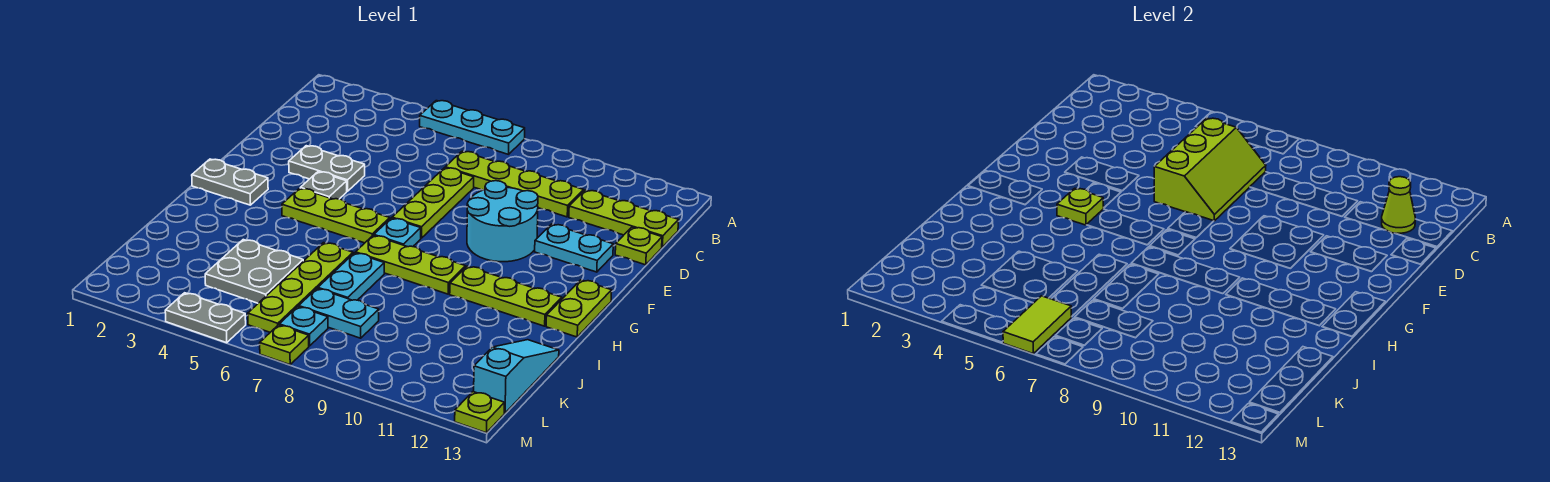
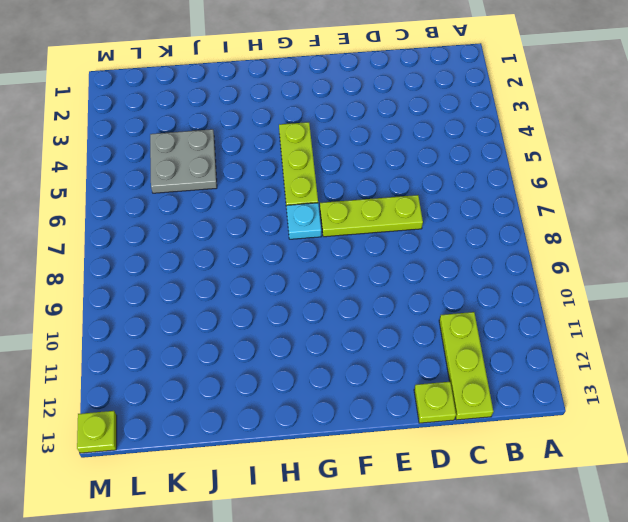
none -> cyan 1x3 plate [420,101,525,154]
none -> lime 1x4 plate [445,151,584,217]
none -> grey 1x2 plate [289,146,365,191]

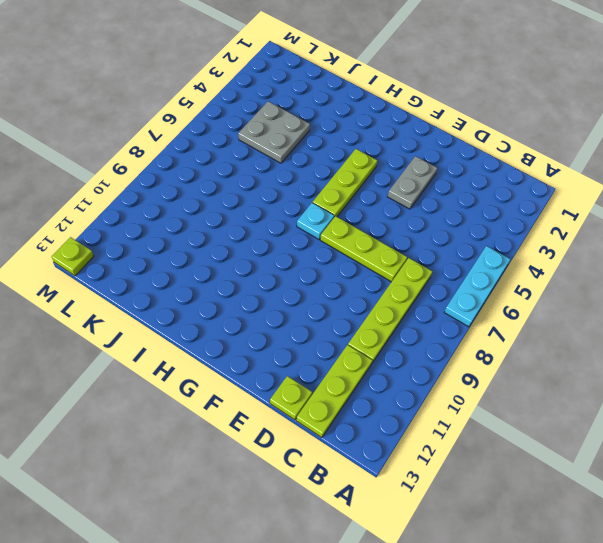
none -> cyan 2x2 round brick [467,181,538,262]
none -> cyan 1x2 plate [535,224,613,272]
none -> grey 1x1 plate [300,172,347,199]

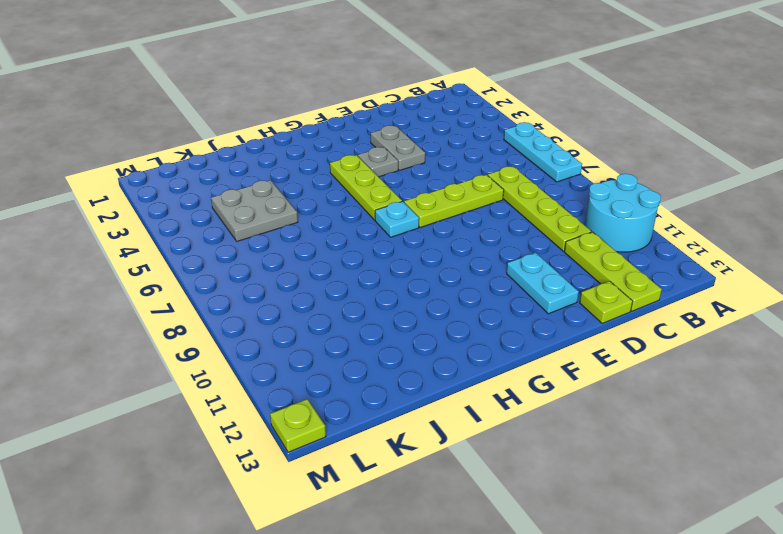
cyan 2x2 round brick [585,174,661,252] -> cyan 2x2 round brick moved to [467,181,538,262]
none -> grey 1x2 plate [192,159,268,205]
none -> lime 1x2 plate [546,280,612,337]
none -> lime 1x3 plate [355,235,466,294]

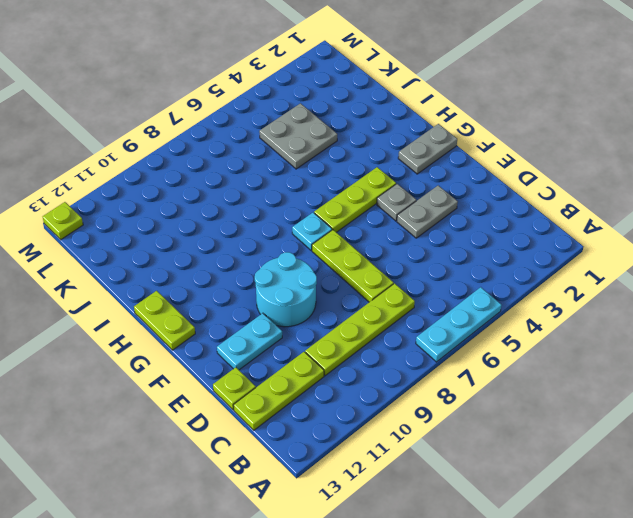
none -> lime 1x3 plate [355,235,466,294]
none -> lime 1x3 plate [450,266,562,326]
none -> lime 1x4 plate [248,243,353,332]

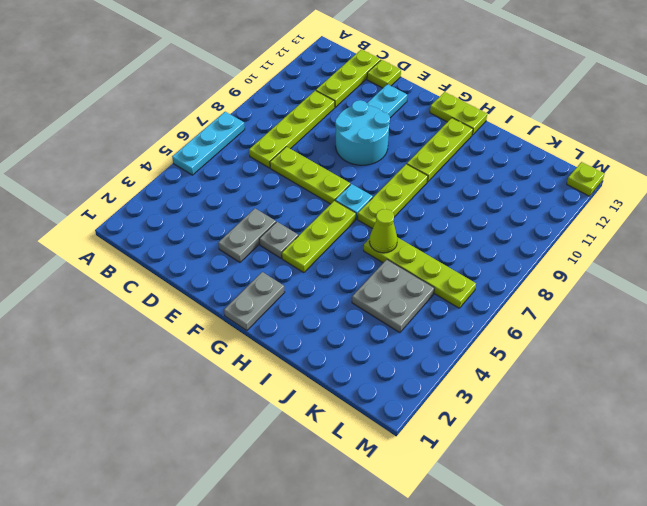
lime 1x1 cone [369,209,397,253] -> lime 1x1 cone moved to [1382,177,1415,233]
none -> cyan 1x2 plate [318,253,384,300]
none -> cyan 1x3 slope [474,340,559,413]
none -> cyan 1x2 plate [299,289,379,338]

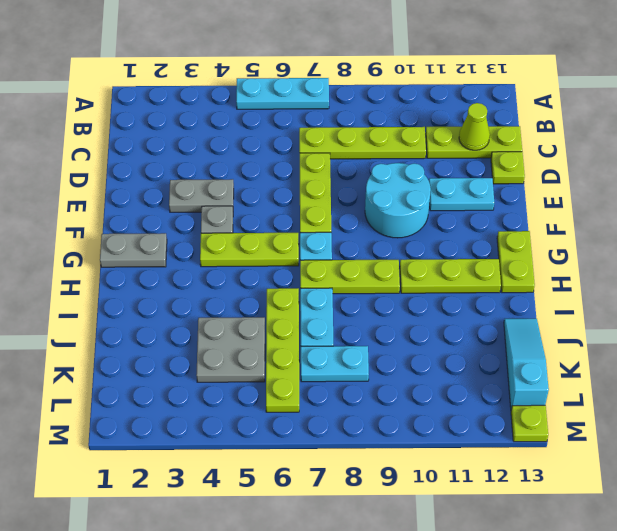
none -> cyan 1x1 plate [279,307,328,346]
none -> grey 1x2 plate [165,293,246,343]
none -> lime 1x1 plate [260,325,309,365]

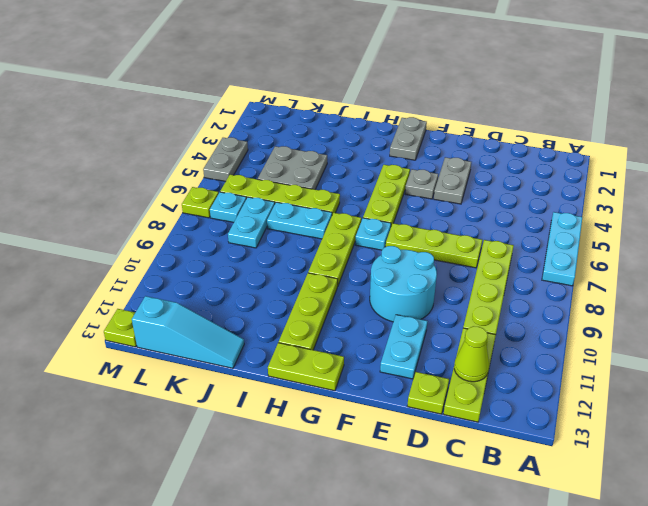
none -> lime 2x3 slope [1154,118,1266,221]
none -> lime 1x1 plate [1057,188,1104,225]
none -> lime 1x2 tile [1003,296,1071,354]

